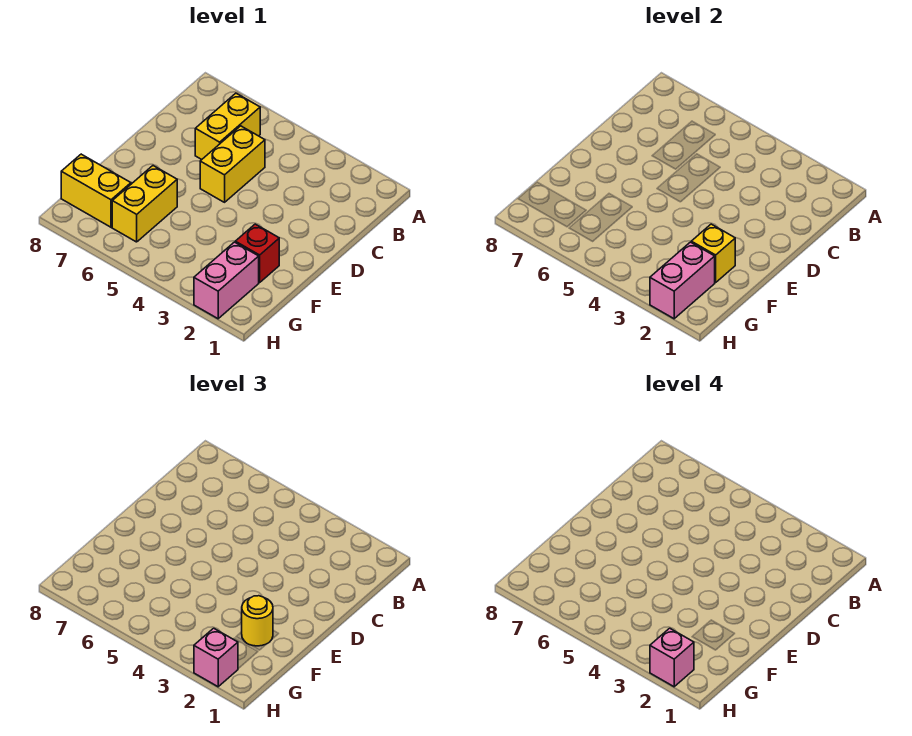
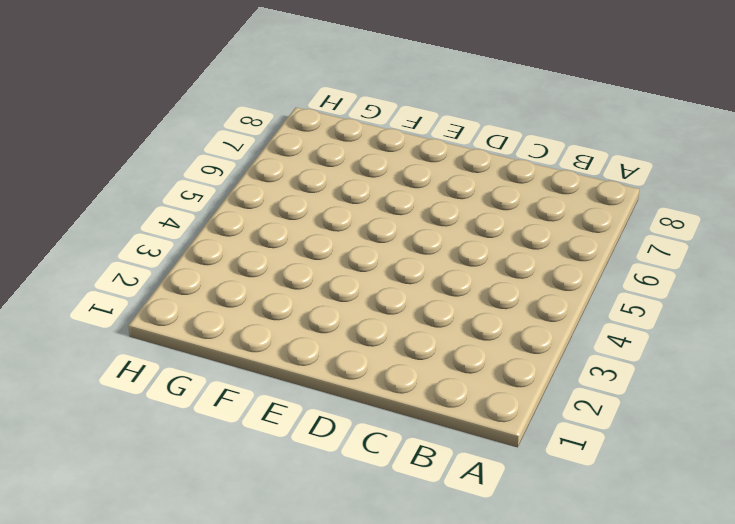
none -> yellow 1x2 brick [195,93,260,159]
none -> yellow 1x2 brick [200,126,265,202]

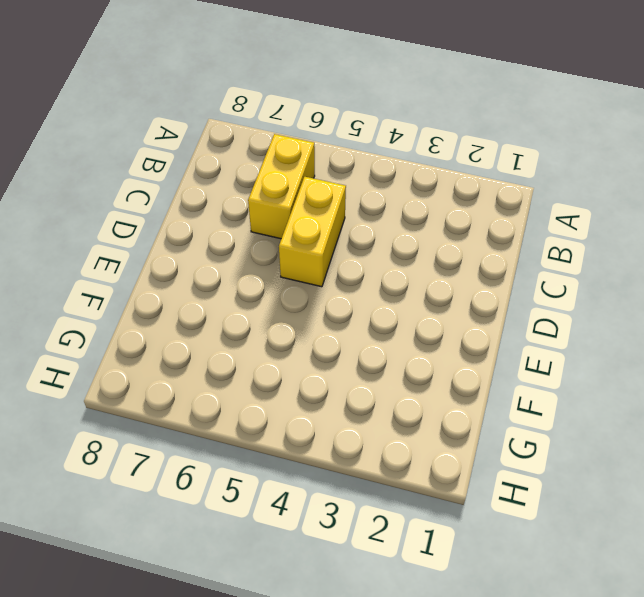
none -> red 1x1 brick [235,224,279,283]
none -> yellow 1x2 brick [112,166,177,242]

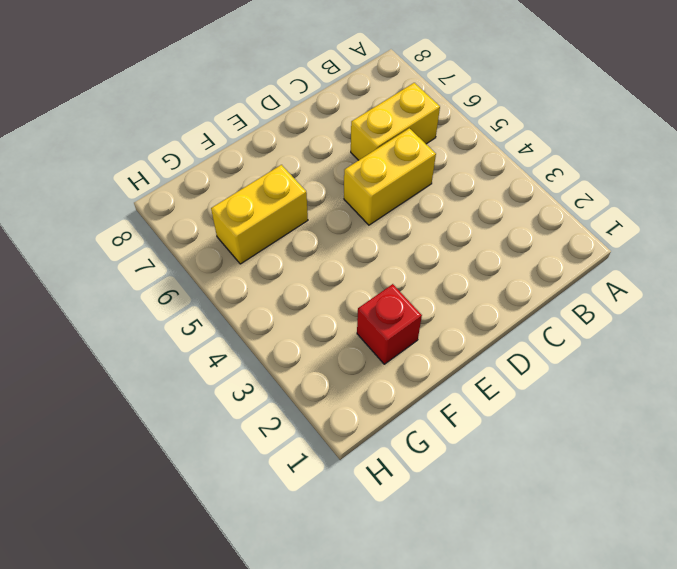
none -> pink 1x2 brick [194,242,259,319]
none -> yellow 1x2 brick [61,154,131,227]

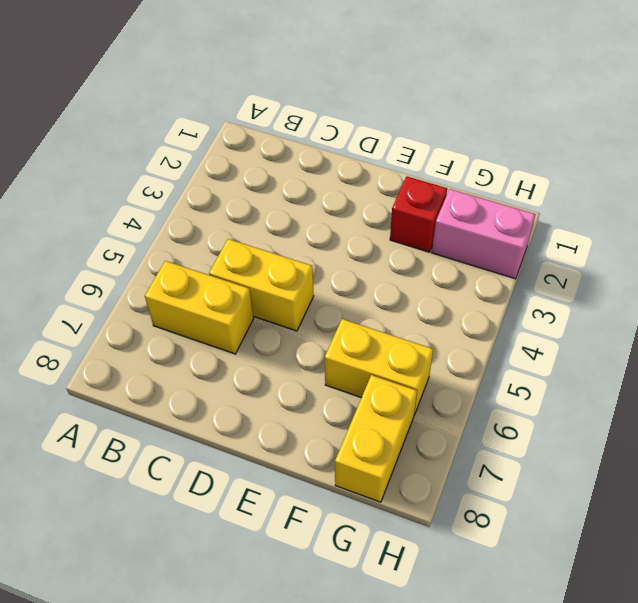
none -> yellow 1x1 brick [691,224,735,283]
none -> pink 1x2 brick [650,242,715,319]

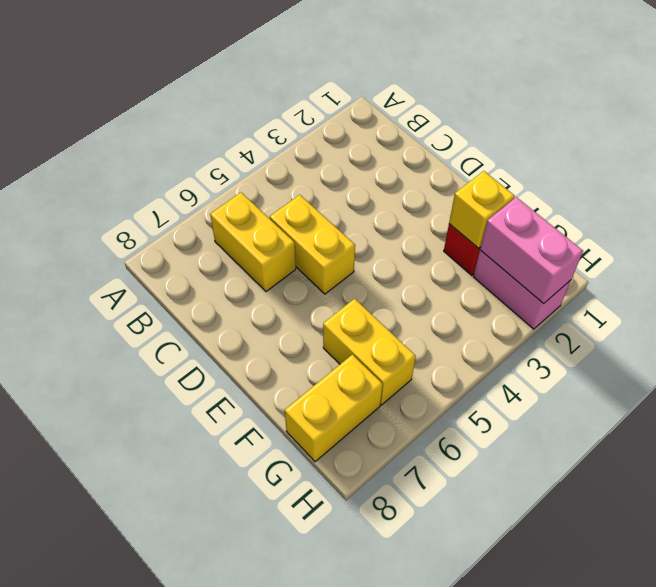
none -> yellow 1x1 round brick [242,596,273,646]
none -> pink 1x1 brick [194,628,238,687]

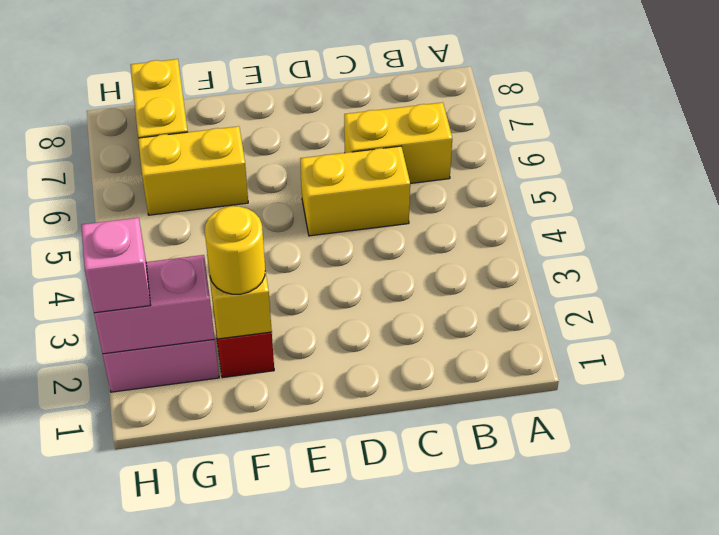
none -> pink 1x1 brick [650,628,694,687]

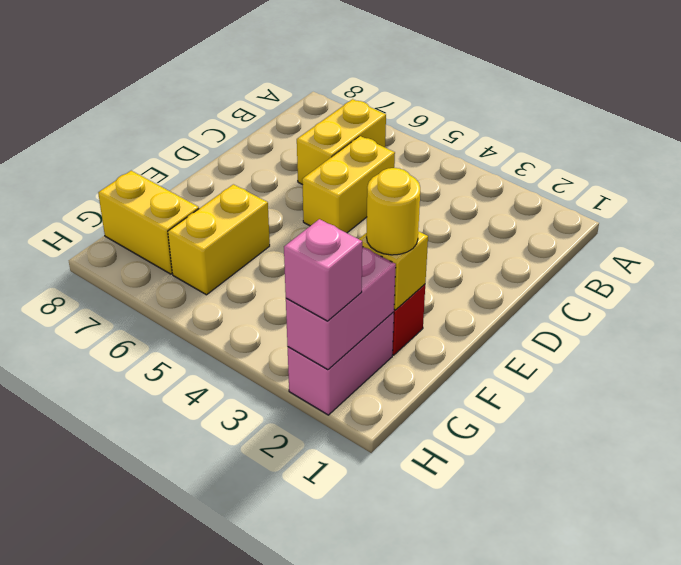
none -> pink 1x1 brick [650,628,694,687]

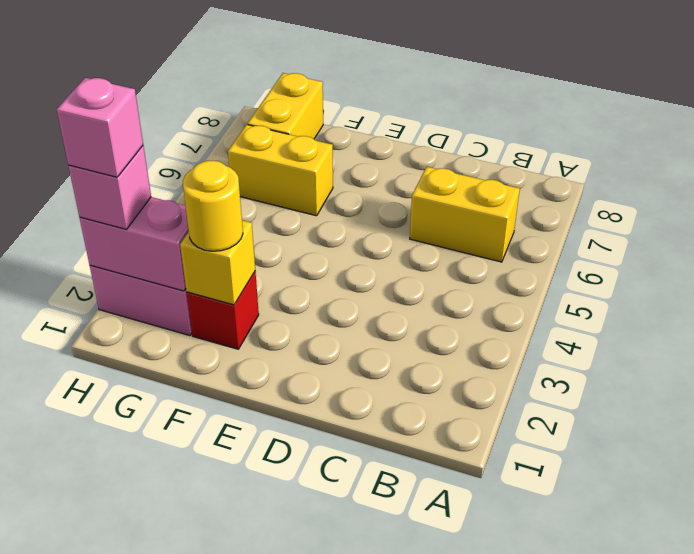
none -> yellow 1x2 brick [200,126,265,202]

